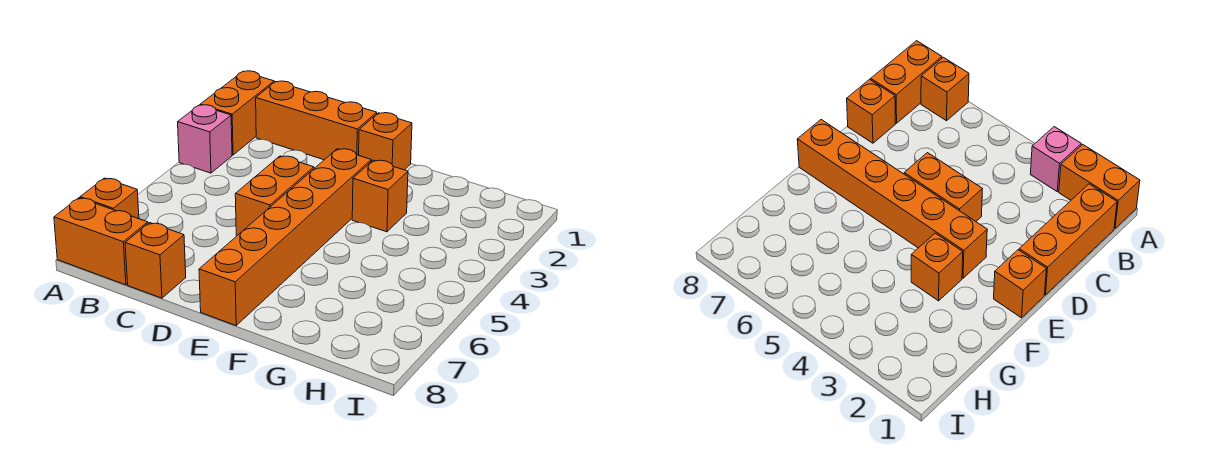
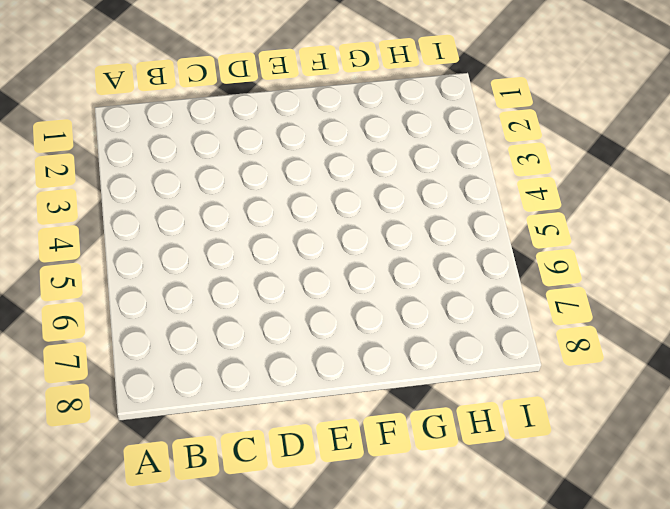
none -> orange 1x2 brick [200,71,274,155]
none -> pink 1x1 brick [178,105,232,173]

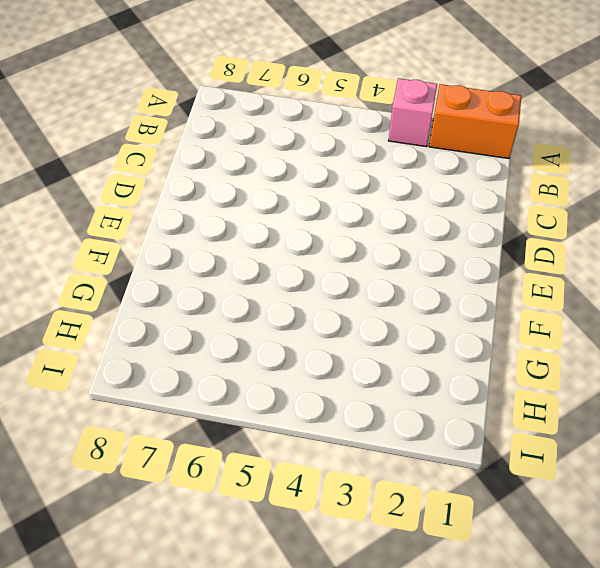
none -> orange 1x1 brick [80,178,139,219]
none -> orange 1x2 brick [54,198,148,285]

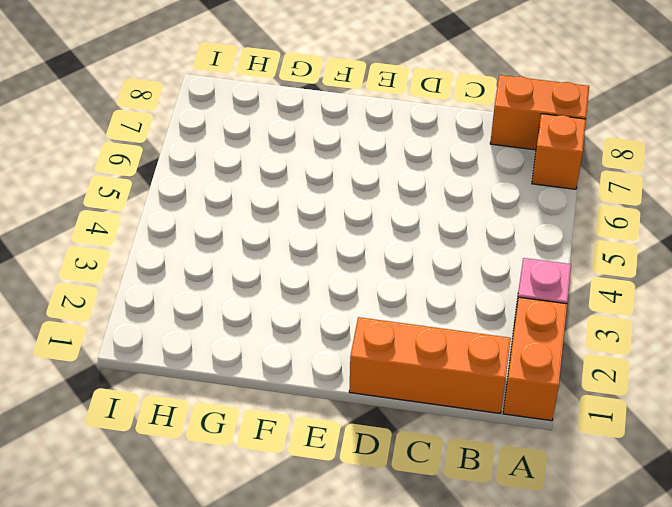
none -> orange 1x1 brick [125,223,186,298]
none -> orange 1x2 brick [235,156,314,236]

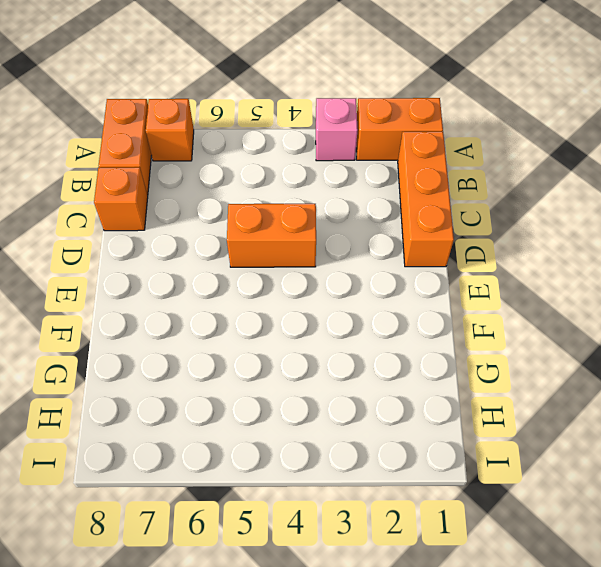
none -> orange 1x1 brick [359,113,412,170]
none -> orange 1x6 brick [199,149,371,325]

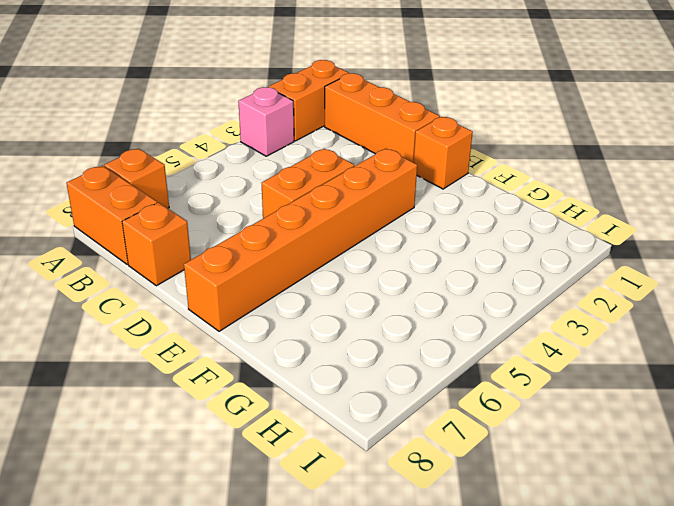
none -> orange 1x1 brick [352,160,408,232]

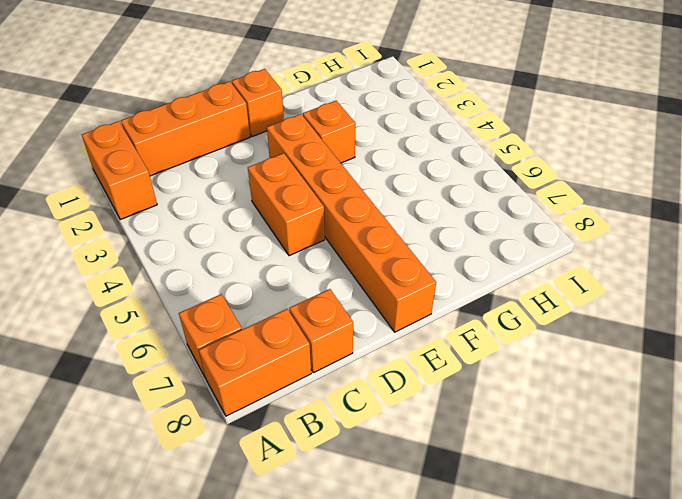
none -> pink 1x1 brick [178,105,232,173]

